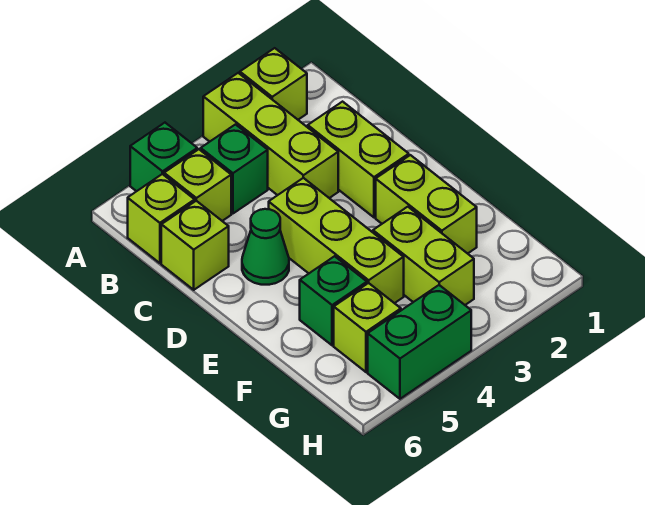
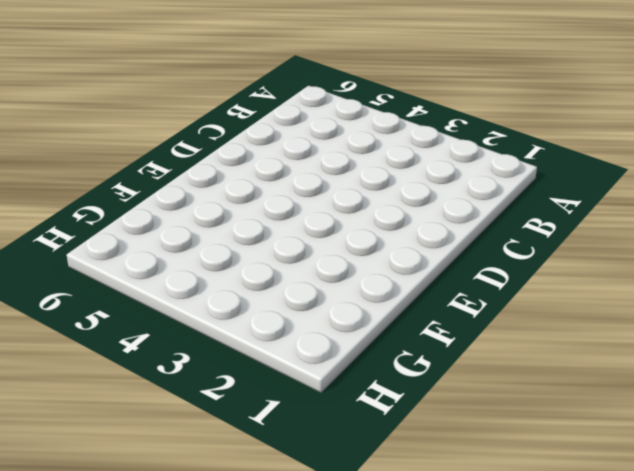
none -> lime 1x1 brick [240,48,307,120]
none -> lime 1x3 brick [203,73,338,198]
none -> green 1x1 brick [130,123,197,191]

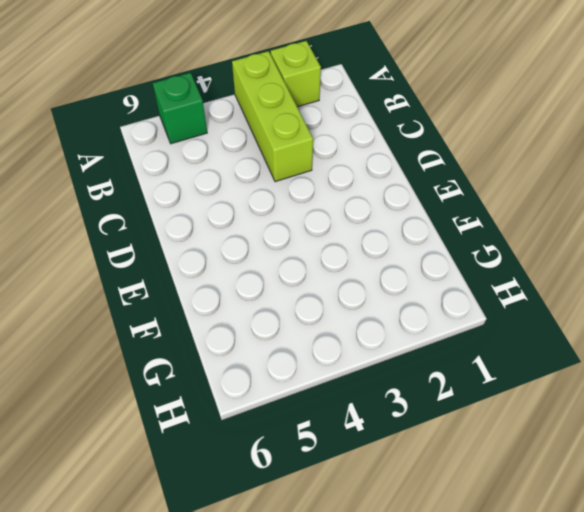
none -> green 1x1 brick [201,125,268,213]
none -> lime 1x1 brick [164,149,231,221]
none -> lime 1x1 brick [128,174,195,263]

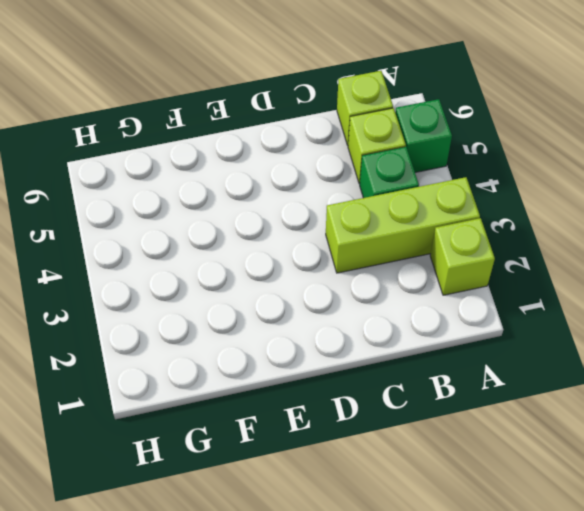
none -> lime 1x2 brick [308,102,409,217]
none -> lime 1x1 brick [161,201,229,290]
none -> lime 1x3 brick [269,178,404,303]

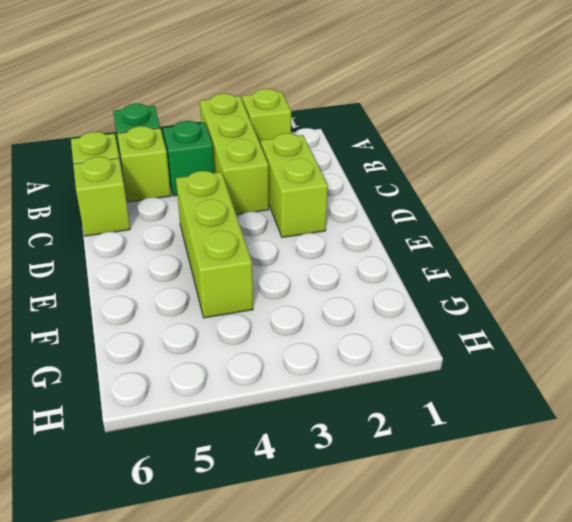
none -> green 1x1 cone [242,209,289,285]
none -> lime 1x2 brick [376,155,477,254]
none -> lime 1x2 brick [373,207,474,305]

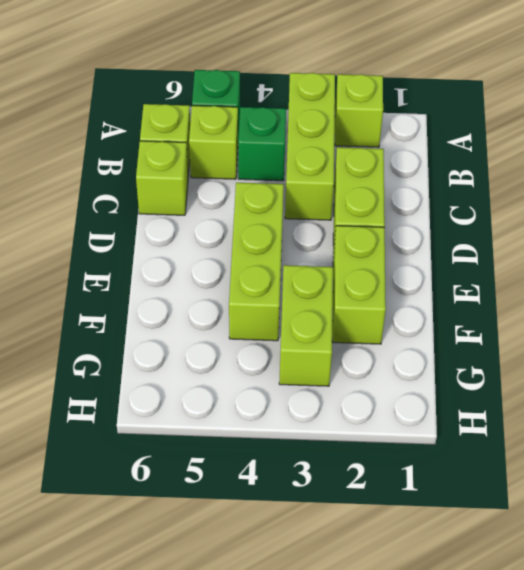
none -> green 1x1 cone [242,209,289,285]
none -> green 1x1 brick [300,256,367,345]
none -> lime 1x1 brick [334,283,401,372]

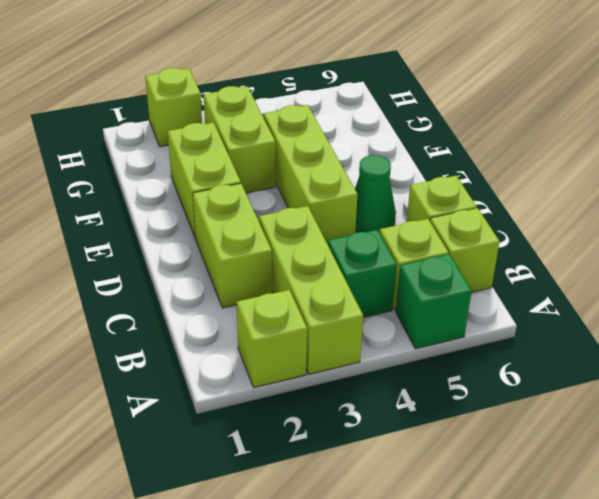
lime 1x1 brick [145,68,202,147] -> lime 1x1 brick moved to [334,283,401,372]
none -> green 1x1 brick [300,256,367,345]
none -> green 1x2 brick [368,285,471,399]

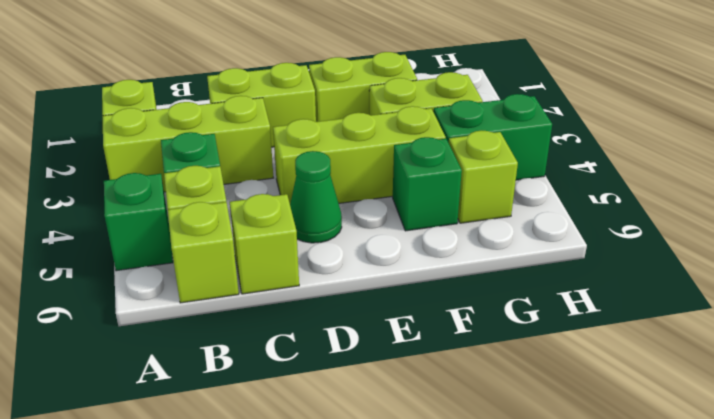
green 1x2 brick [434,94,552,180] -> green 1x2 brick turned to [368,285,471,399]

